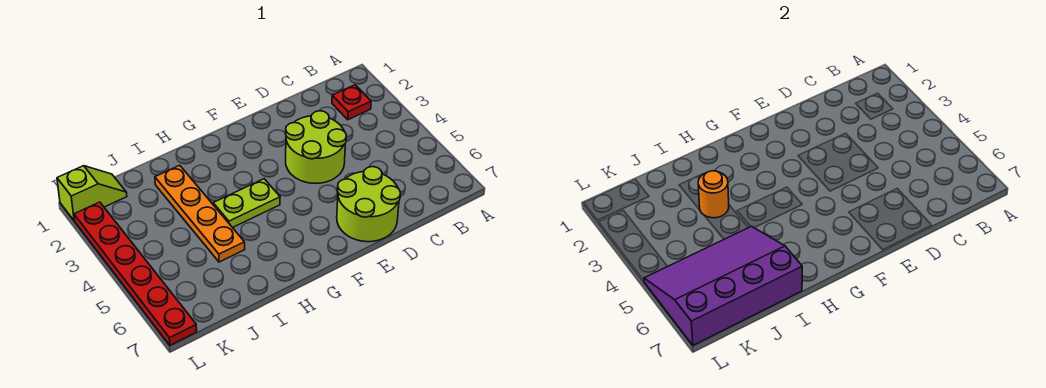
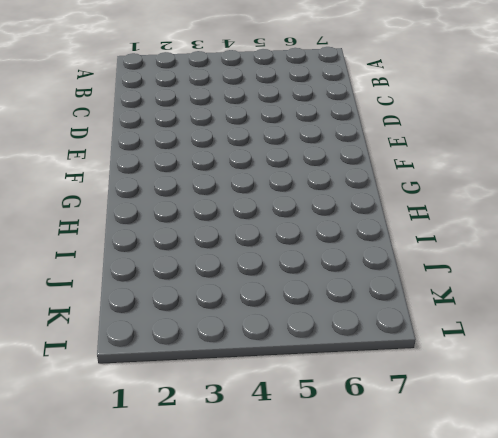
none -> red 1x1 plate [332,85,371,120]
none -> lime 2x2 round brick [285,111,347,183]

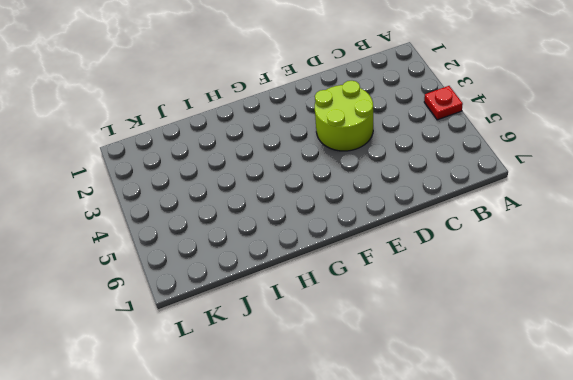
red 1x1 plate [424,86,463,120] -> red 1x1 plate moved to [332,85,371,120]
none -> lime 2x2 round brick [337,167,401,242]
none -> lime 1x2 plate [213,179,280,228]

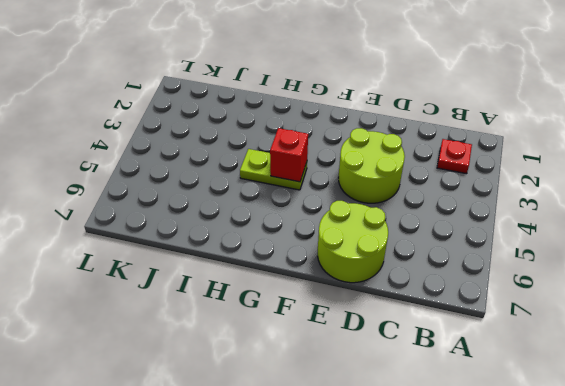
red 1x1 brick [270,128,308,182] -> none
none -> orange 1x4 plate [155,165,245,262]
none -> lime 1x2 slope [57,166,127,221]

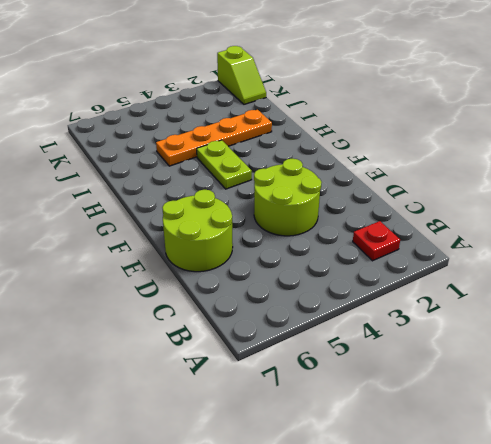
none -> red 1x6 plate [74,202,197,345]
none -> orange 1x1 round brick [698,171,729,218]

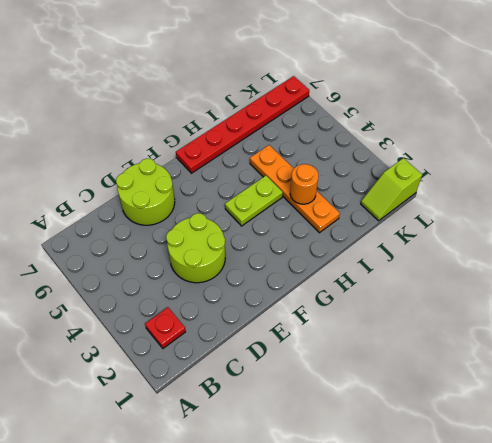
red 1x6 plate [176,76,309,173] -> red 1x6 plate turned to [74,202,197,345]
none -> purple 3x4 slope [644,226,802,345]

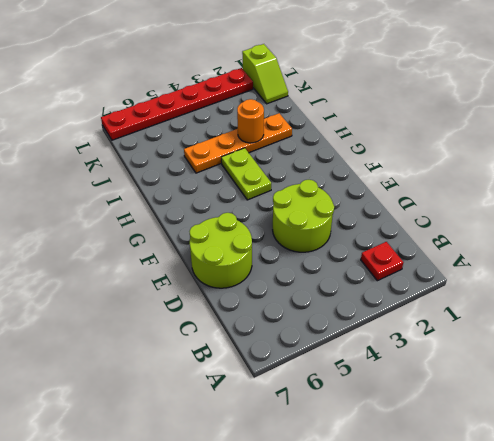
none -> purple 3x4 slope [644,226,802,345]

